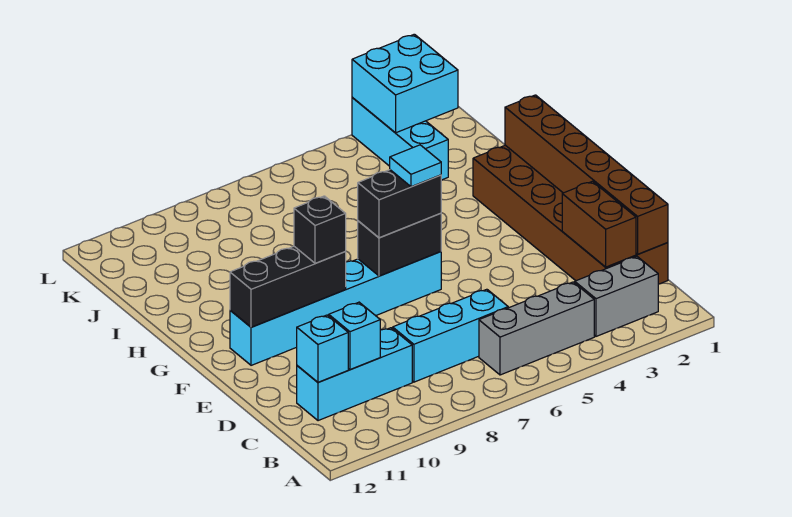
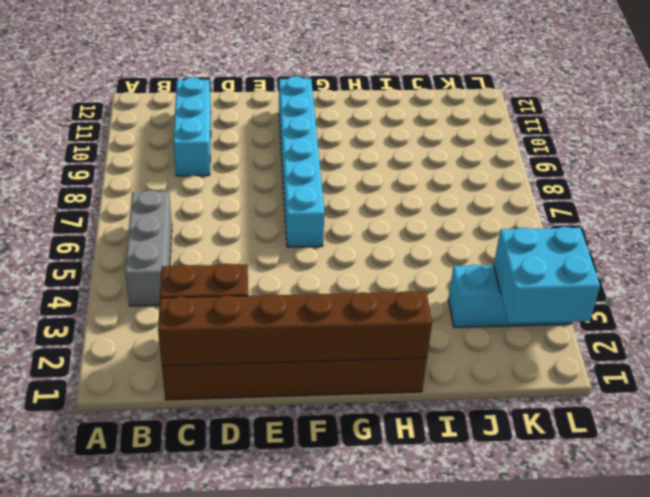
none -> grey 1x2 brick [575,257,658,336]
none -> cyan 1x3 brick [393,289,508,382]
none -> cyan 1x1 brick [329,302,380,369]

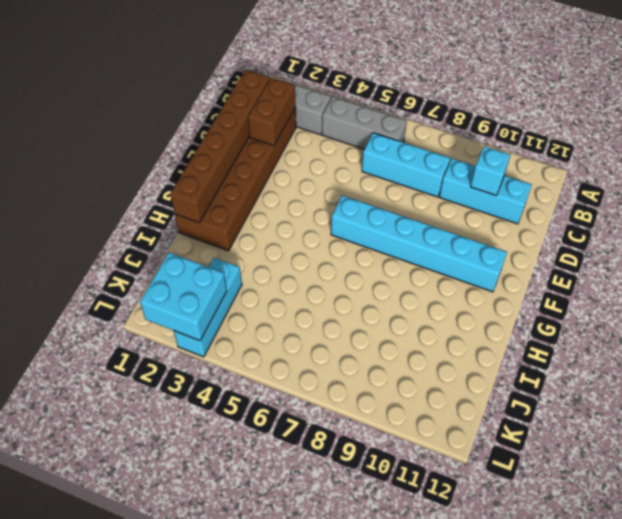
none -> cyan 1x1 brick [297,315,348,382]
none -> black 1x2 brick [358,213,441,276]
none -> black 1x3 brick [230,246,346,327]

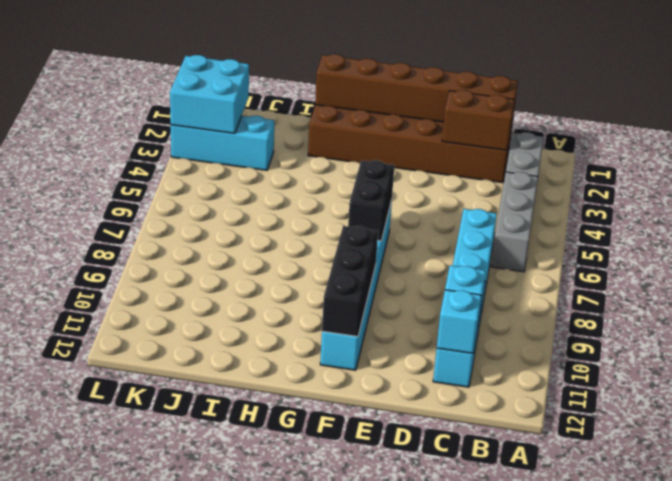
none -> black 1x2 brick [358,170,441,238]
none -> black 1x1 brick [294,196,346,263]
none -> cyan 1x1 tile [390,145,441,187]

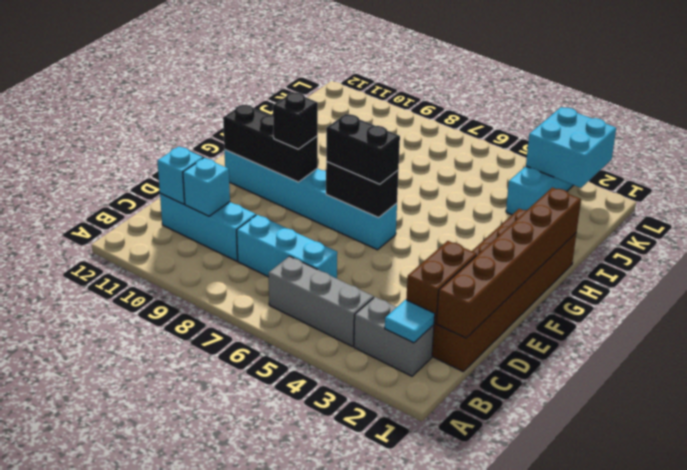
cyan 1x1 tile [385,300,435,343] -> cyan 1x1 tile moved to [390,145,441,187]

